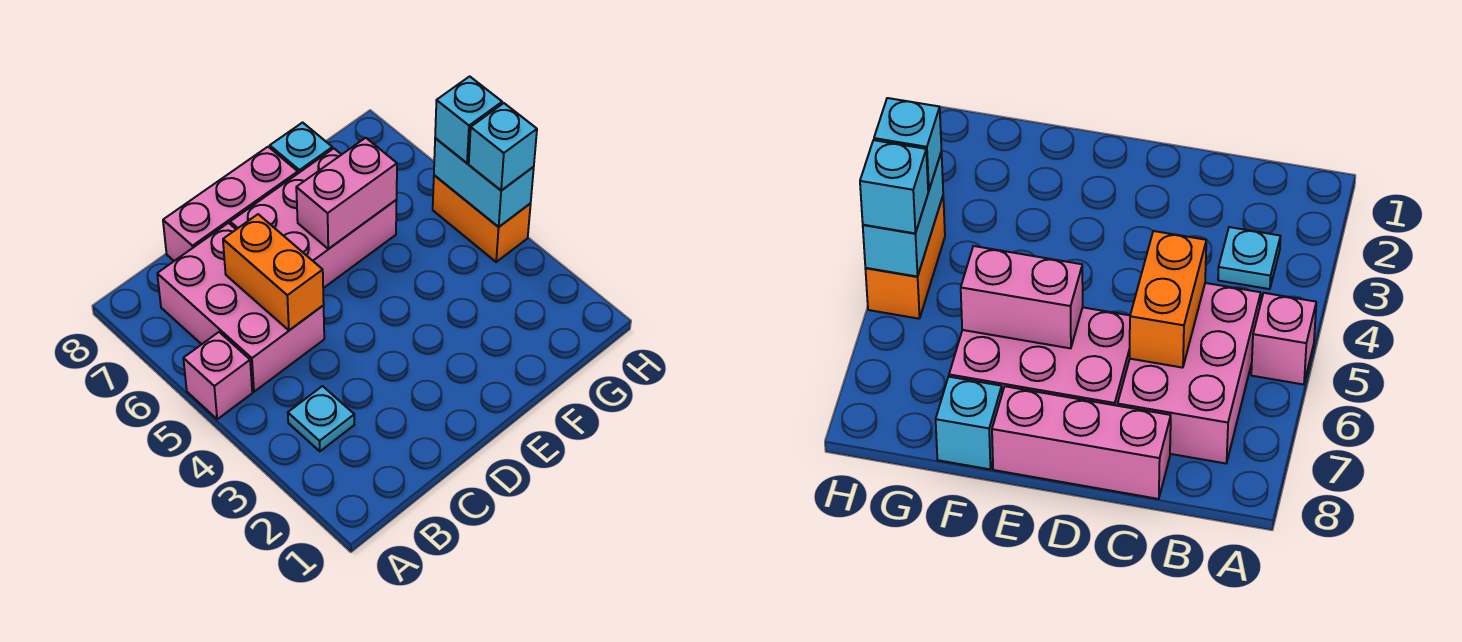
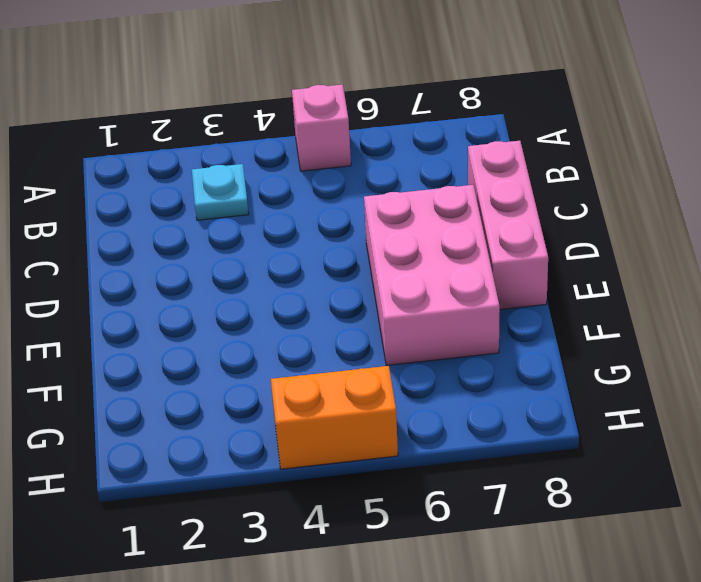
none -> pink 2x3 brick [157,223,324,392]
none -> cyan 1x1 brick [270,123,332,173]
none -> orange 1x2 brick [223,214,324,330]

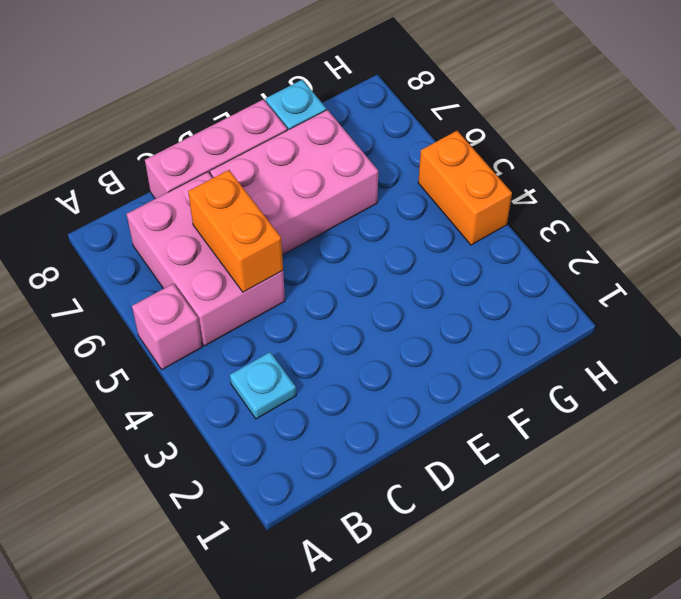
none -> pink 1x2 brick [296,138,397,249]
none -> cyan 1x2 brick [434,138,534,227]
none -> cyan 1x1 brick [469,103,537,190]

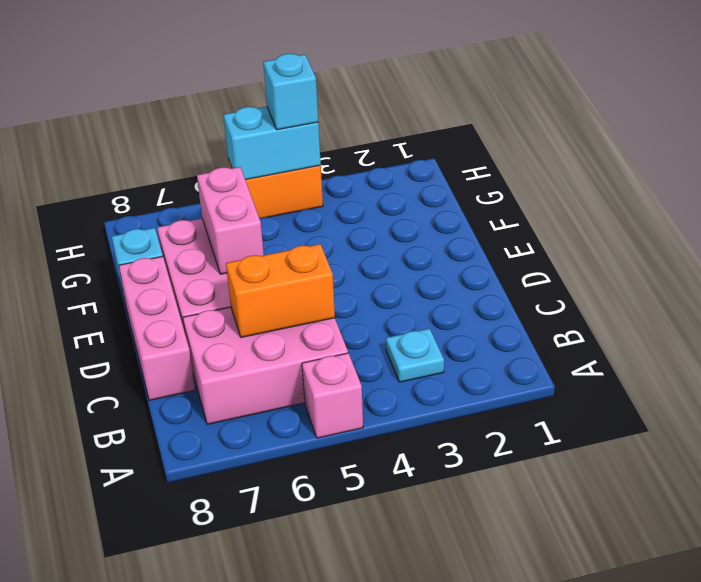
none -> cyan 1x1 brick [435,76,502,163]

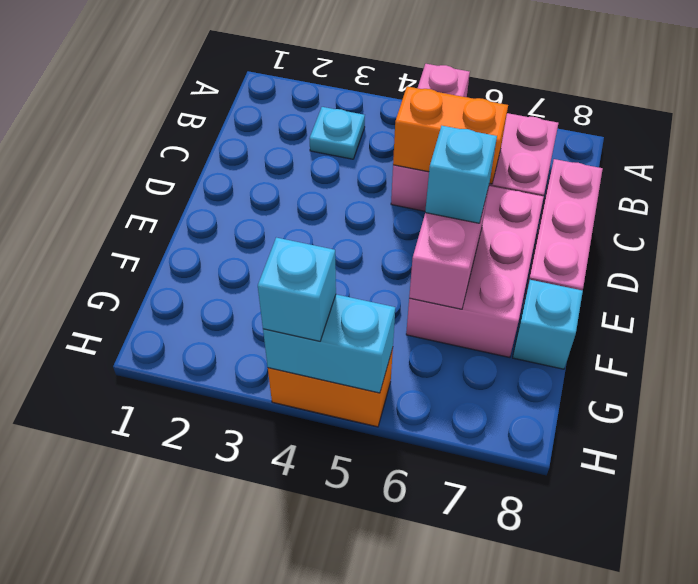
cyan 1x1 brick [425,126,497,223] -> cyan 1x1 brick moved to [435,76,502,163]

